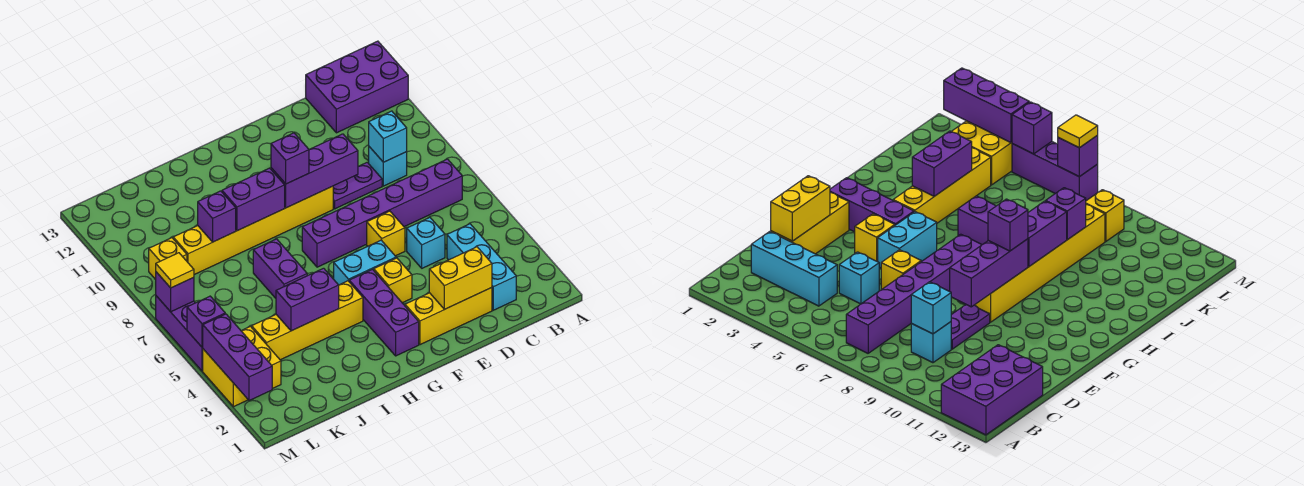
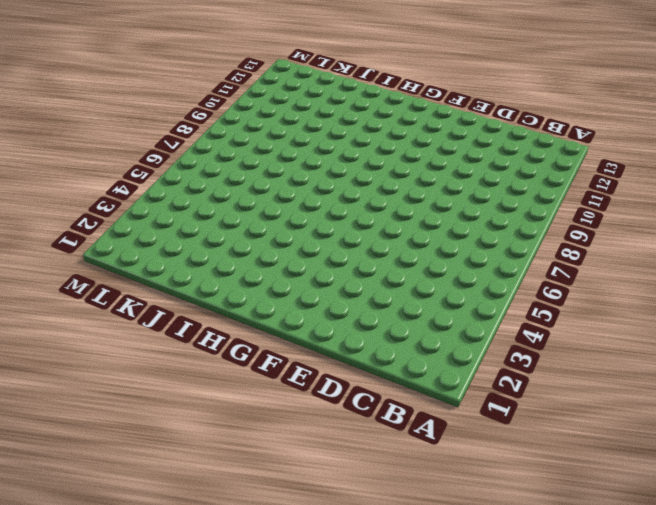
none -> purple 2x3 brick [306,41,408,133]
none -> purple 1x6 brick [302,159,462,267]
none -> cyan 1x3 brick [447,224,516,310]

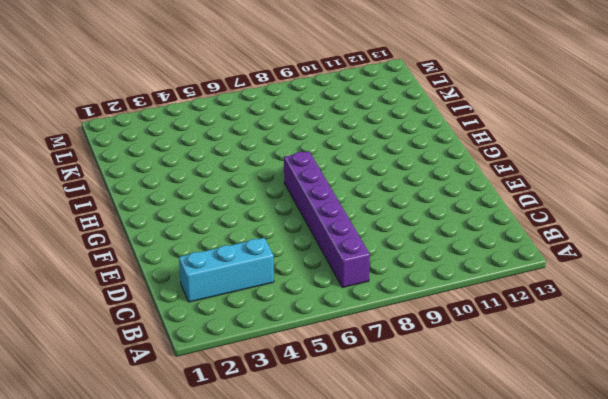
none -> purple 2x3 brick [306,41,408,133]
none -> cyan 1x1 brick [369,147,407,186]
none -> yellow 1x3 brick [405,288,492,345]

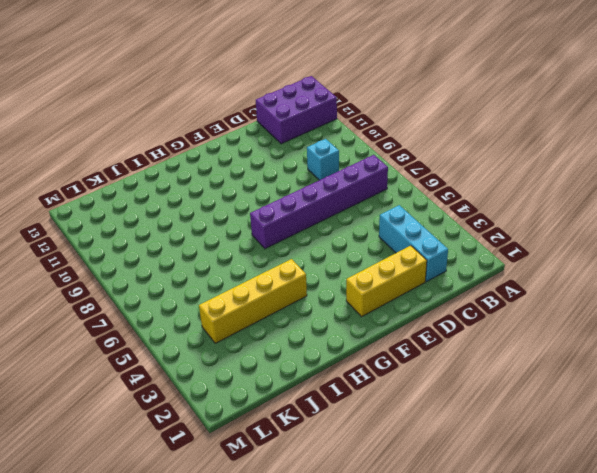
none -> cyan 1x1 brick [407,218,445,268]
none -> purple 1x2 plate [333,162,382,209]
none -> yellow 1x1 brick [367,211,405,256]

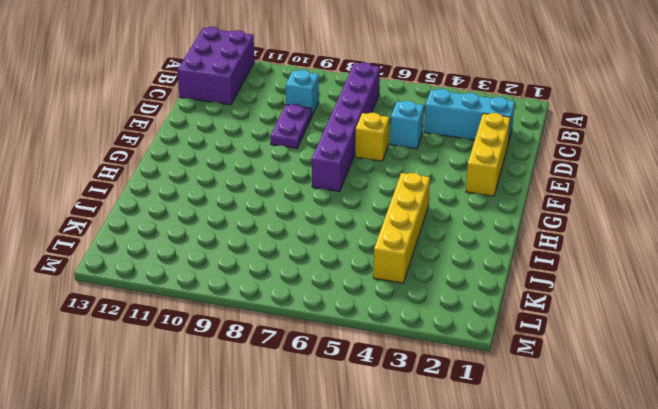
none -> yellow 1x1 brick [374,258,412,303]
none -> cyan 1x2 brick [334,240,396,285]
none -> yellow 1x6 brick [173,186,333,275]

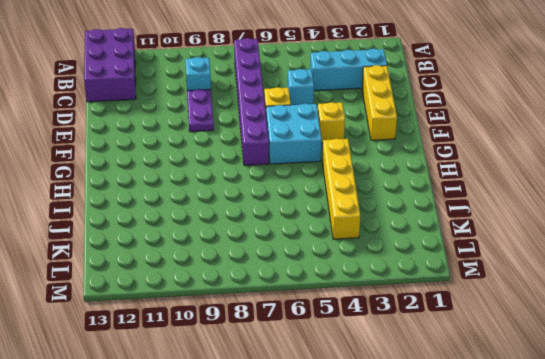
cyan 2x2 brick [266,104,322,164] -> cyan 1x2 brick [334,240,396,285]
none -> yellow 1x6 brick [173,186,333,275]
none -> purple 1x3 brick [349,269,419,356]
none -> purple 1x2 brick [253,239,307,298]

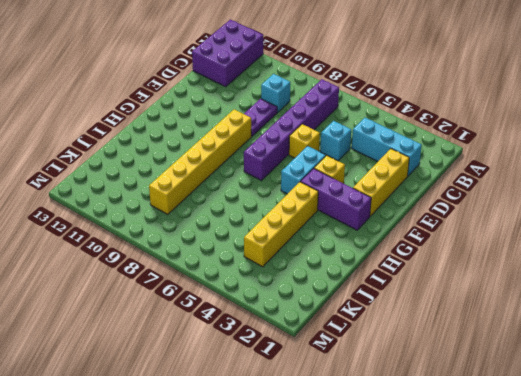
none -> purple 1x2 brick [253,239,307,298]
none -> yellow 2x2 brick [203,326,281,407]
none -> yellow 1x1 brick [149,238,187,280]

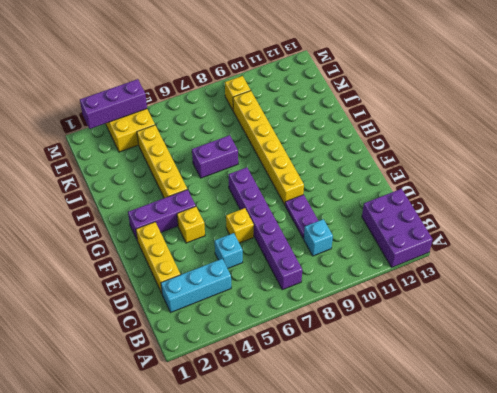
none -> cyan 1x2 brick [334,240,396,285]
none -> purple 1x3 brick [156,296,203,371]
none -> cyan 1x1 brick [369,111,407,162]

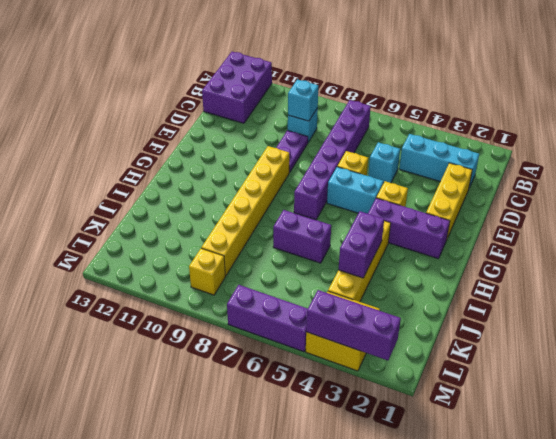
cyan 1x2 brick [327,167,383,214] -> cyan 1x2 brick turned to [334,240,396,285]
none -> yellow 1x2 brick [429,247,492,309]
none -> purple 1x3 brick [271,134,358,208]
none -> purple 1x2 brick [222,168,285,231]

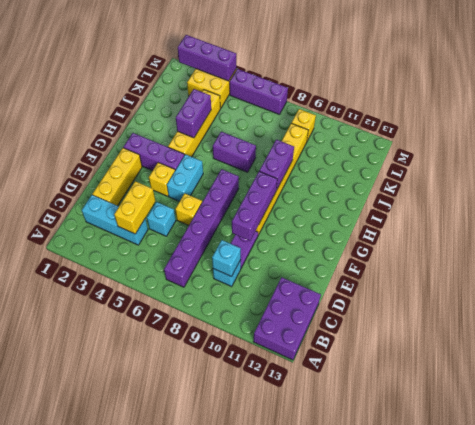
yellow 1x2 brick [114,181,155,234] -> yellow 1x2 brick moved to [429,247,492,309]
none -> purple 1x1 brick [198,191,236,242]
none -> purple 1x1 brick [187,296,225,347]
none -> purple 1x1 brick [156,272,194,312]

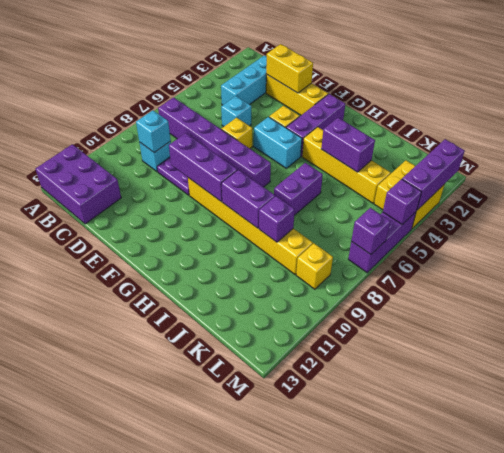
none -> purple 1x1 brick [271,133,309,184]
none -> yellow 1x1 tile [156,253,194,288]

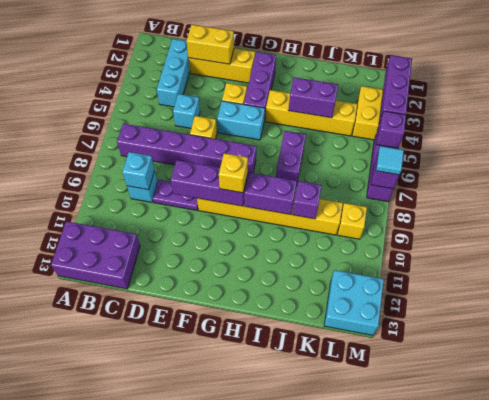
yellow 1x1 brick [219,153,248,193] -> purple 1x1 brick [271,133,309,184]
cyan 2x2 brick [324,270,384,335] -> none
cyan 1x1 tile [376,146,404,175] -> yellow 1x1 tile [156,253,194,288]

